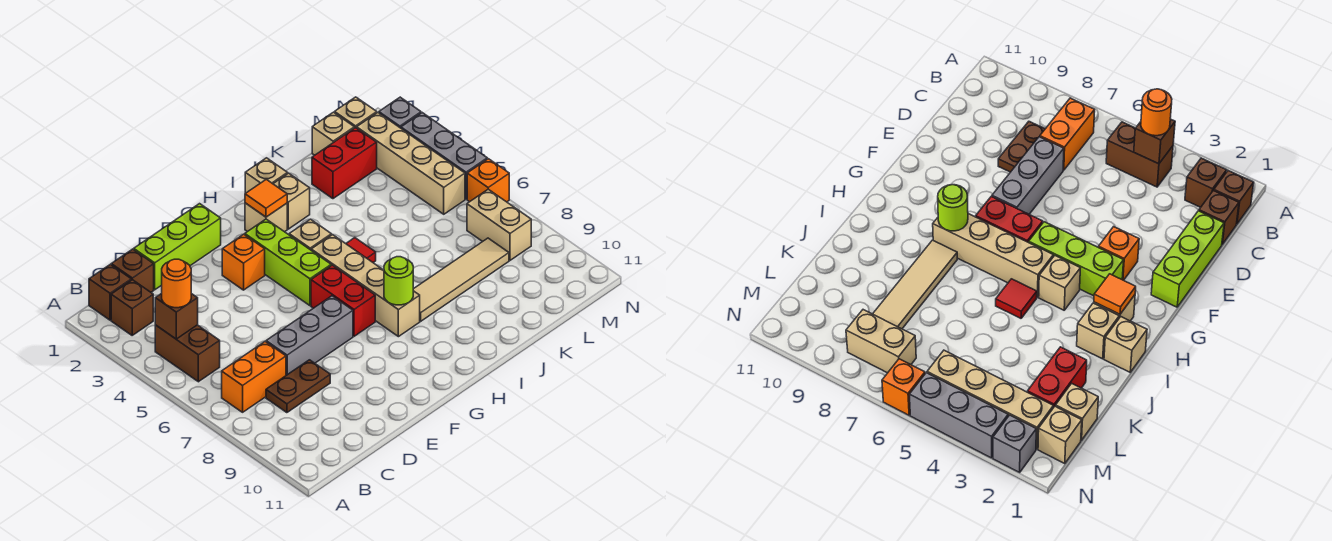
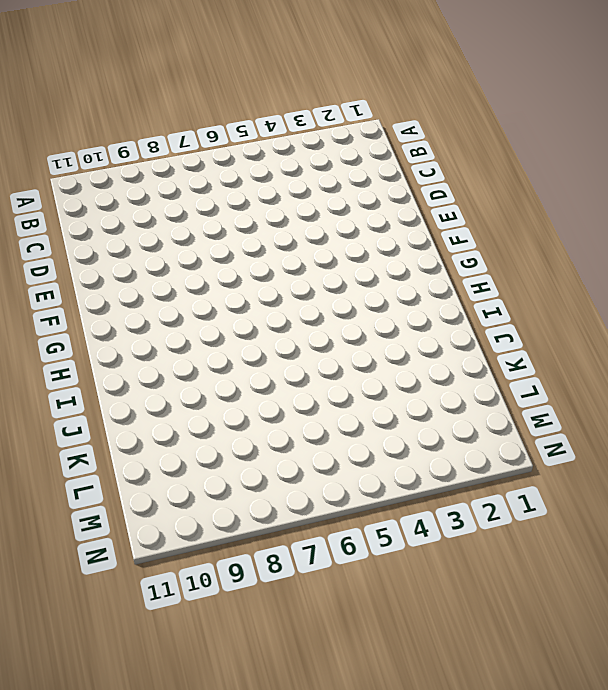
none -> brown 1x1 brick [89,264,131,320]
none -> brown 1x1 brick [111,280,153,335]
none -> brown 1x2 brick [155,325,220,382]
none -> orange 1x2 brick [222,341,286,412]

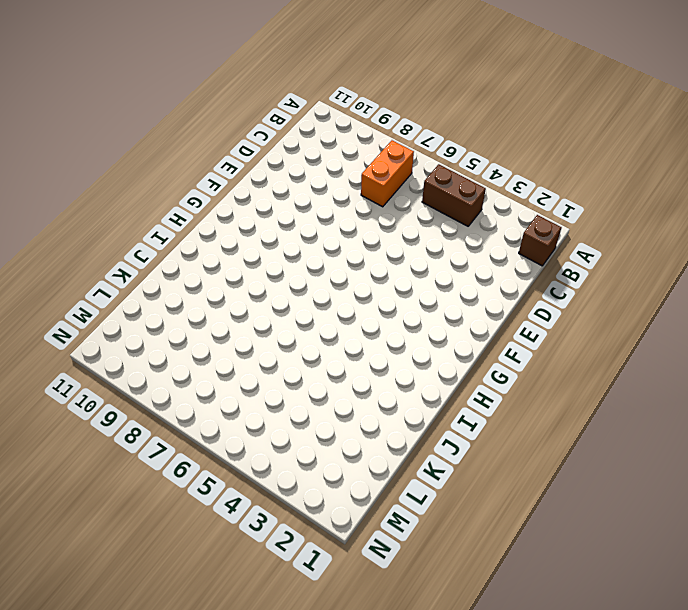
none -> brown 1x1 brick [111,280,153,335]
none -> brown 1x1 brick [111,249,154,292]
none -> brown 1x2 plate [266,360,330,413]
none -> lime 1x3 brick [134,204,221,290]

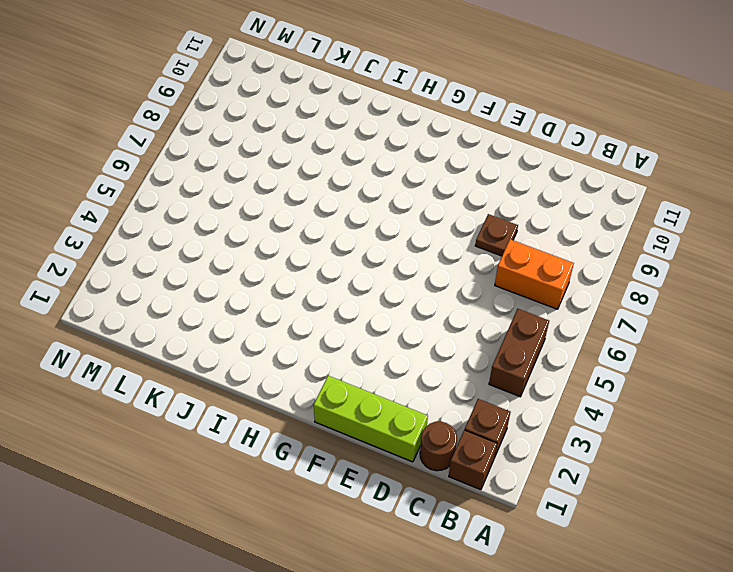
brown 1x1 round brick [420,421,457,471] -> brown 1x1 brick [111,249,154,292]
brown 1x1 plate [475,214,518,256] -> brown 1x2 plate [266,360,330,413]
none -> grey 1x3 brick [266,296,353,375]
none -> orange 1x1 brick [222,234,265,290]
none -> lime 1x3 brick [244,219,331,306]
none -> red 1x2 brick [311,265,375,336]

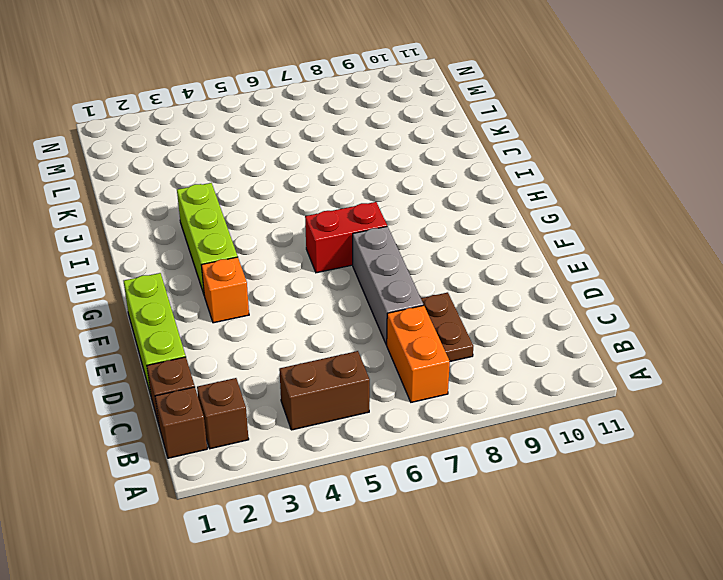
lime 1x3 brick [177,183,238,294] -> lime 1x3 brick turned to [244,219,331,306]
none -> tan 1x1 brick [245,203,287,232]
none -> tan 1x1 brick [289,219,331,250]
none -> tan 1x4 brick [311,235,420,337]
none -> tan 1x1 brick [245,158,288,193]

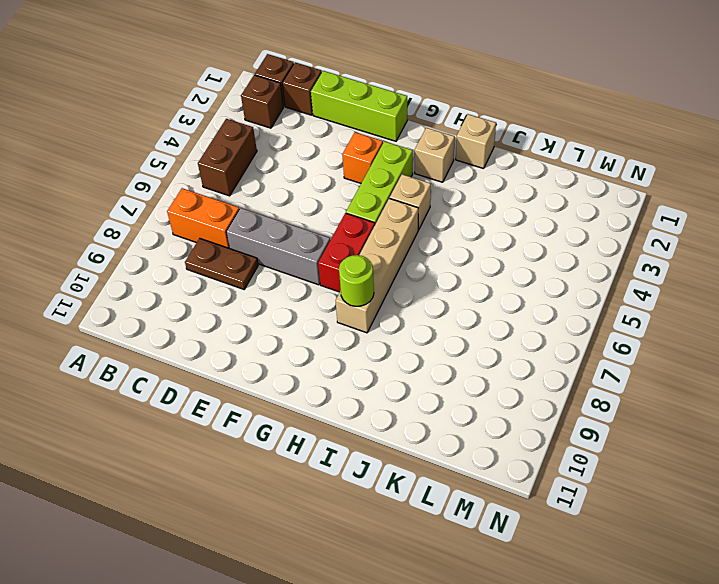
none -> tan 1x1 brick [273,173,310,229]
none -> red 1x1 tile [346,238,376,263]
none -> tan 1x4 tile [413,238,509,321]
none -> red 1x2 brick [312,128,377,199]

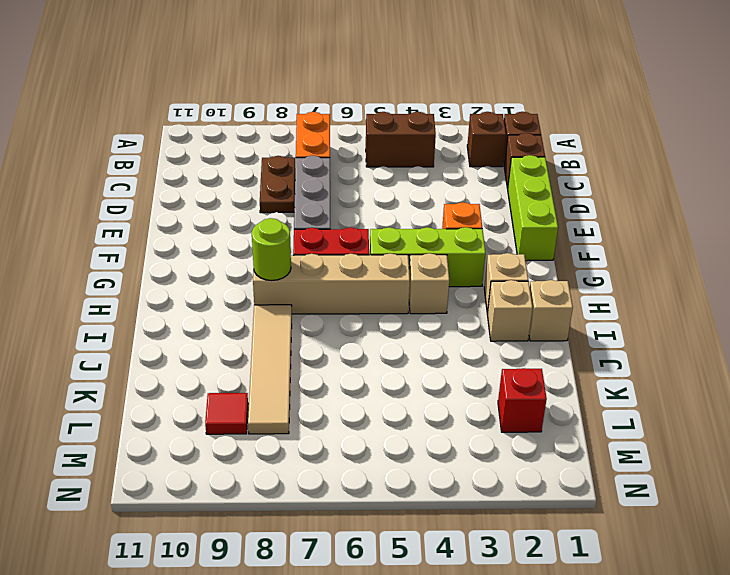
red 1x1 brick [498,368,547,432] -> red 1x2 brick [312,128,377,199]
red 1x1 tile [205,393,248,434] -> red 1x1 tile moved to [346,238,376,263]
none -> tan 1x1 brick [312,112,354,155]
none -> tan 1x1 brick [335,97,377,128]
none -> tan 1x4 brick [357,112,465,214]
none -> tan 1x2 brick [467,189,531,260]

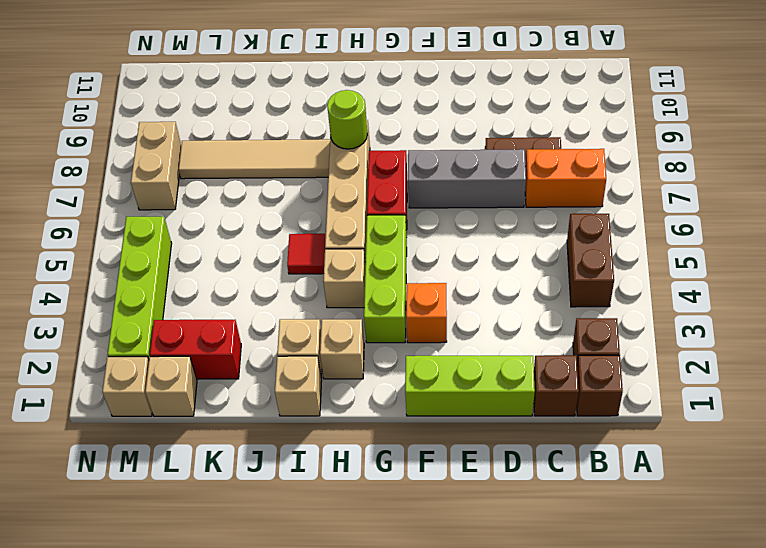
lime 1x4 brick [107,217,172,359] -> tan 1x4 brick [357,112,465,214]
none -> grey 1x1 brick [379,97,421,128]
none -> grey 1x3 brick [401,113,487,199]
none -> orange 1x1 brick [467,159,509,202]
none -> brown 1x1 brick [155,293,198,339]

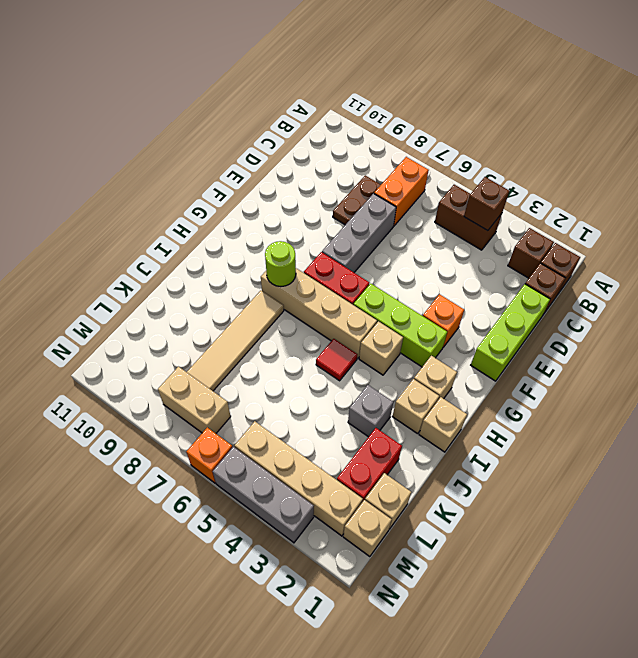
grey 1x1 brick [348,385,393,437] -> grey 1x1 brick moved to [379,97,421,128]
none -> orange 1x1 tile [245,179,287,217]
none -> orange 1x1 round brick [162,259,191,308]

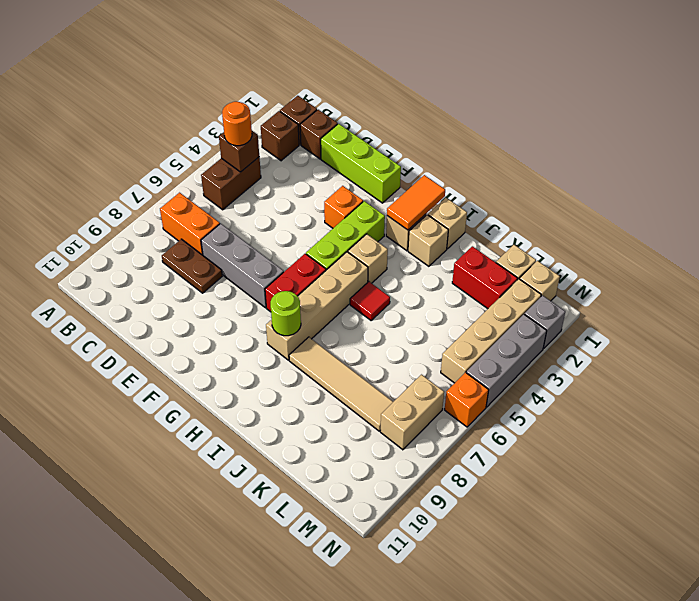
orange 1x2 tile [387,175,445,230] -> orange 1x1 tile [245,179,287,217]

